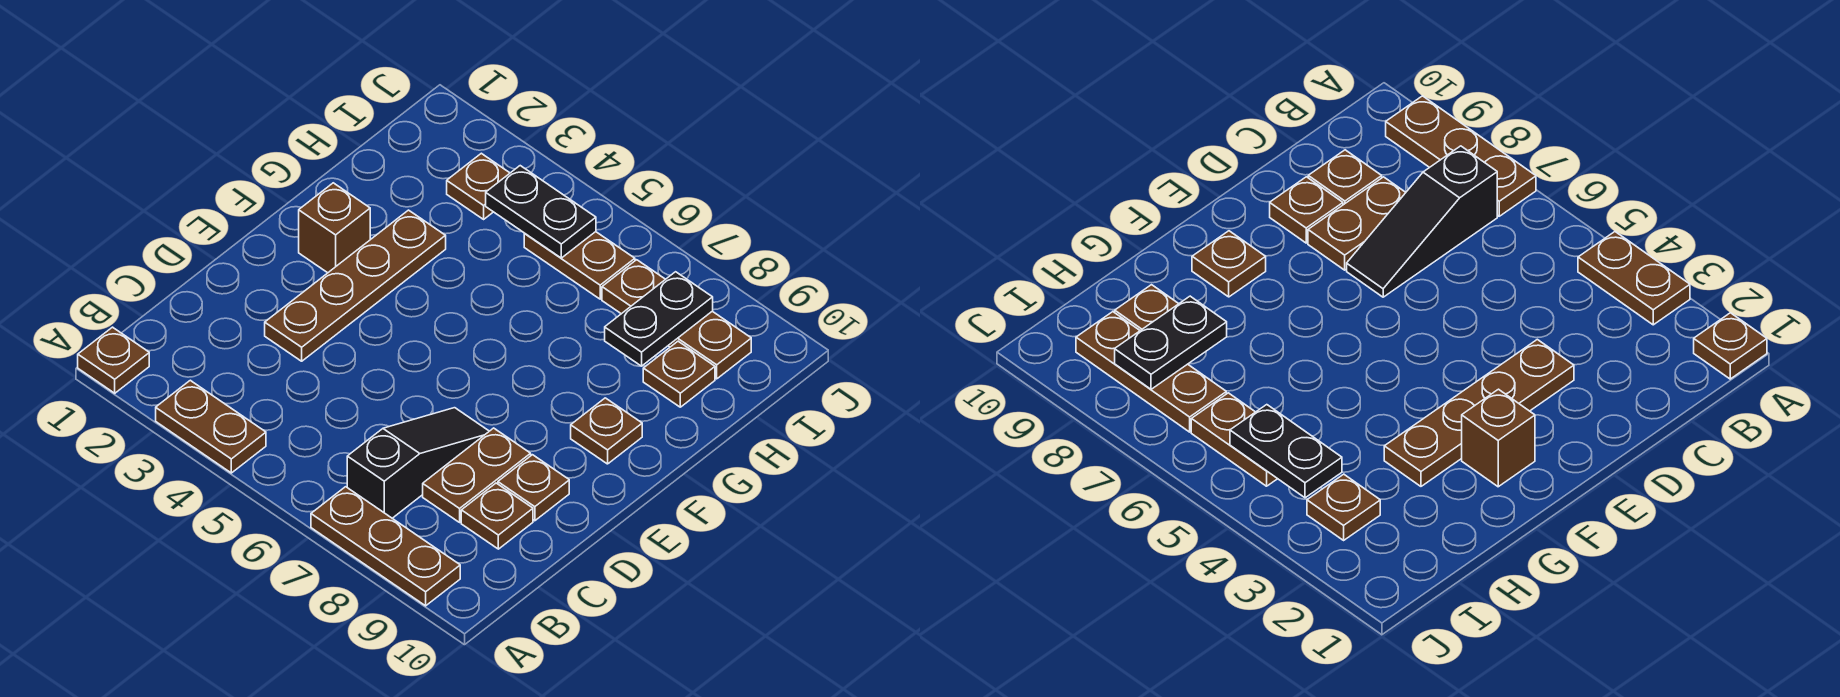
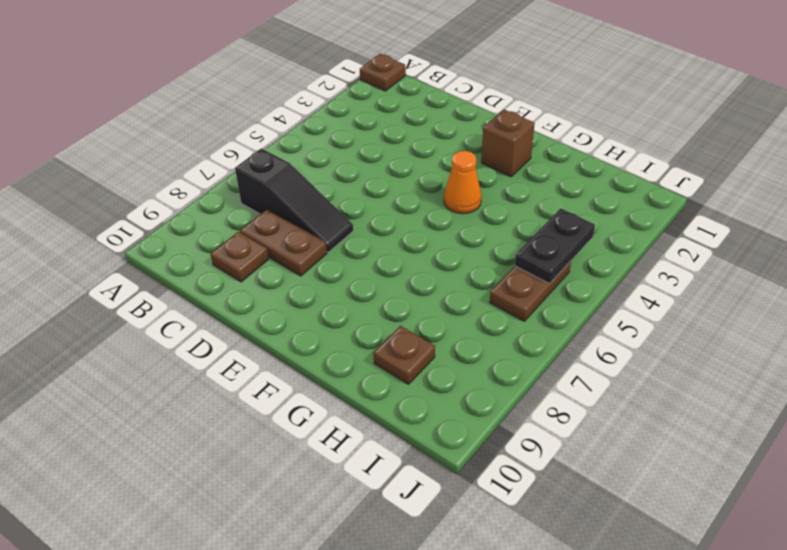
orange 1x1 cone [444,151,482,214] -> none
none -> brown 1x2 plate [156,380,266,473]
none -> brown 1x3 plate [311,487,460,606]
none -> brown 1x4 plate [265,210,446,361]

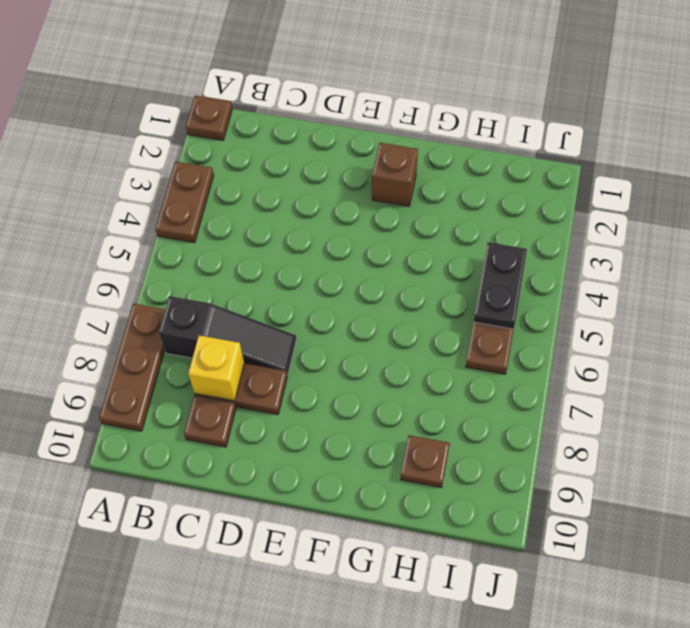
yellow 1x1 brick [188,335,244,401] -> none
none -> brown 1x4 plate [265,210,446,361]
none -> brown 1x1 plate [498,455,569,521]
none -> brown 1x1 plate [571,398,642,464]

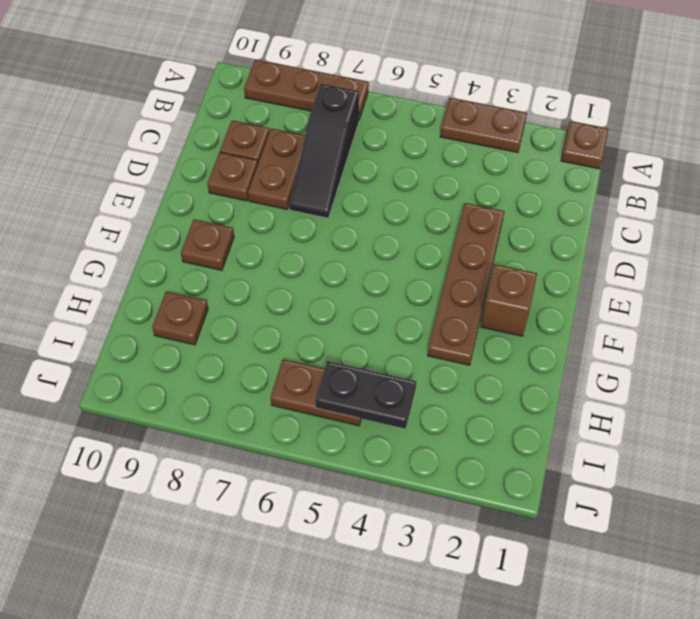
none -> brown 1x1 plate [447,153,510,219]
none -> brown 1x3 plate [602,260,751,379]
none -> black 1x2 plate [605,272,713,366]

